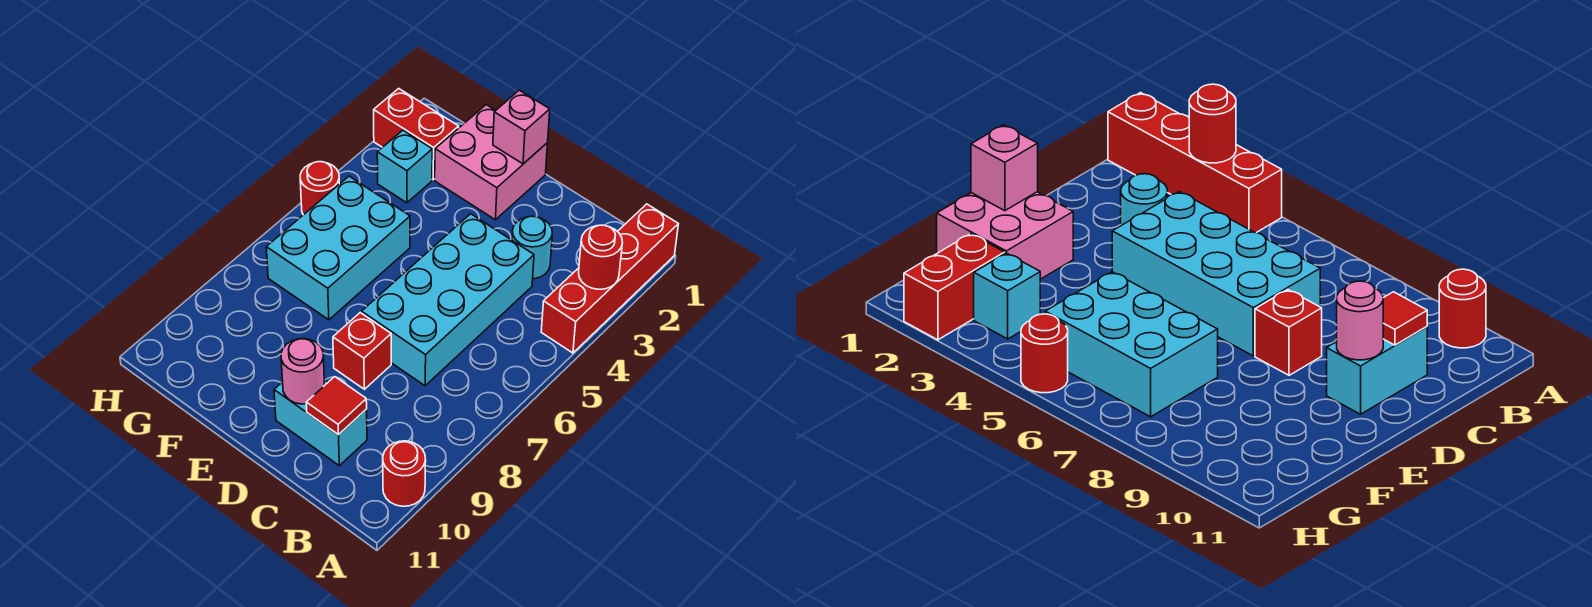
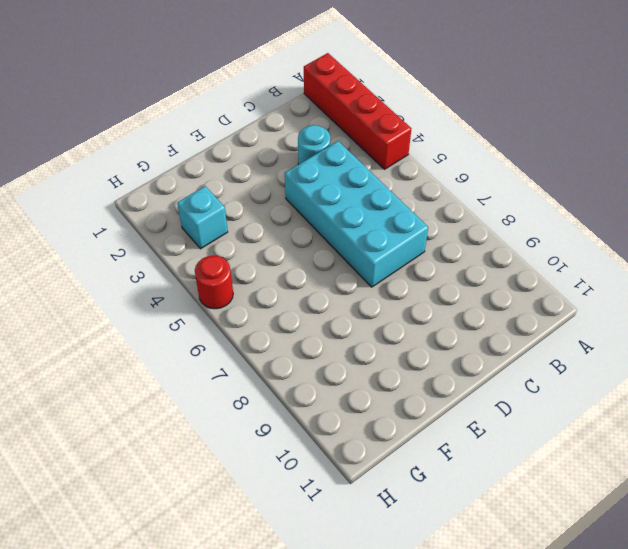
none -> red 1x1 round brick [383,441,426,506]
none -> cyan 1x2 brick [274,380,367,466]
none -> red 1x1 brick [333,313,391,389]

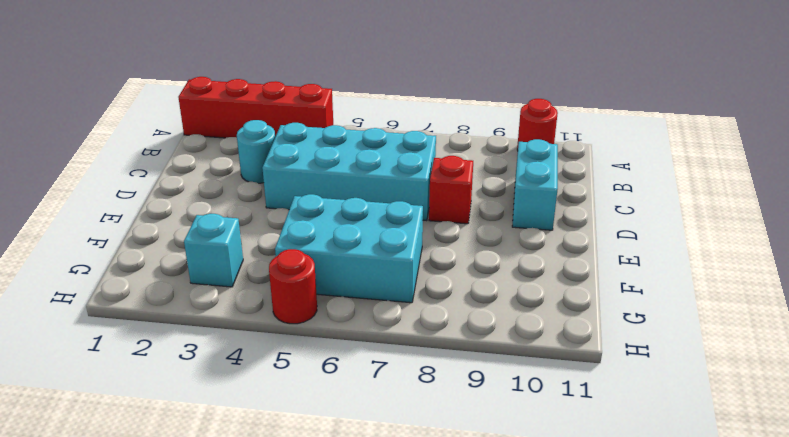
none -> pink 2x2 brick [435,105,548,220]
none -> red 1x2 brick [374,89,459,180]
none -> red 1x1 round brick [579,225,623,289]

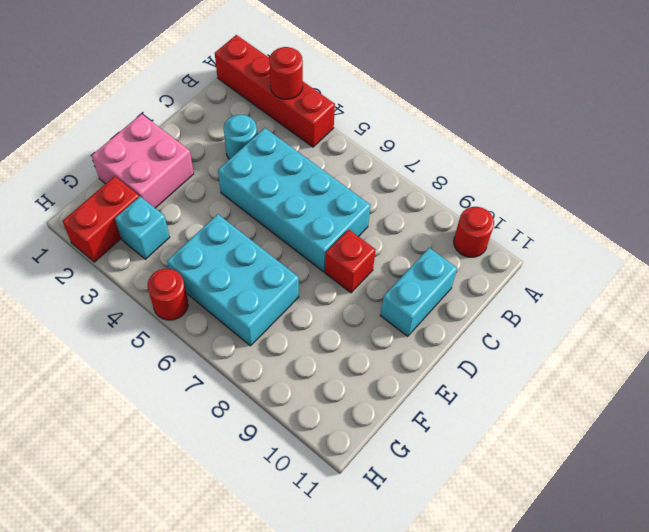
none -> red 1x1 tile [306,377,367,435]
none -> pink 1x1 round brick [281,339,325,404]
none -> pink 1x1 brick [493,90,550,164]

